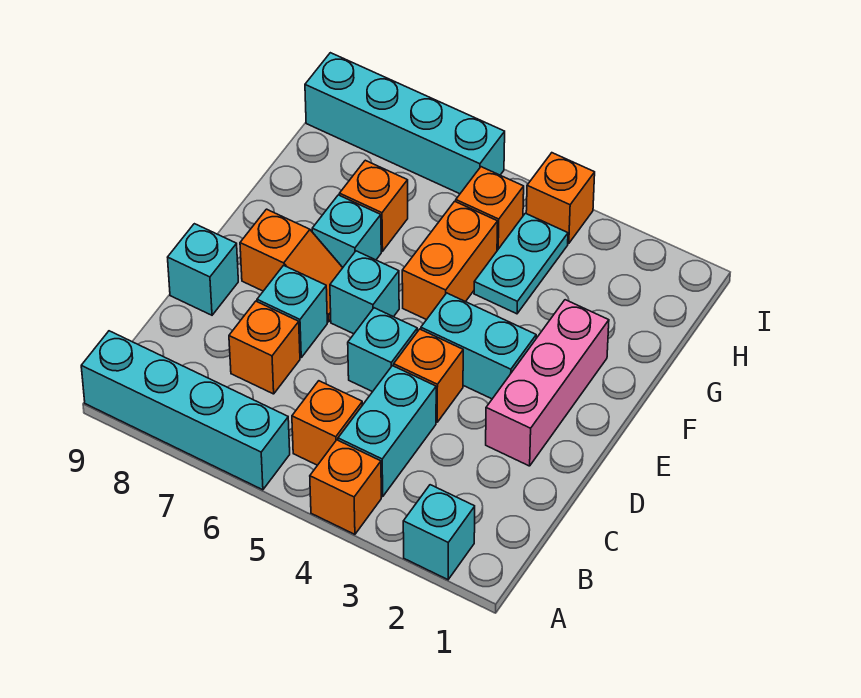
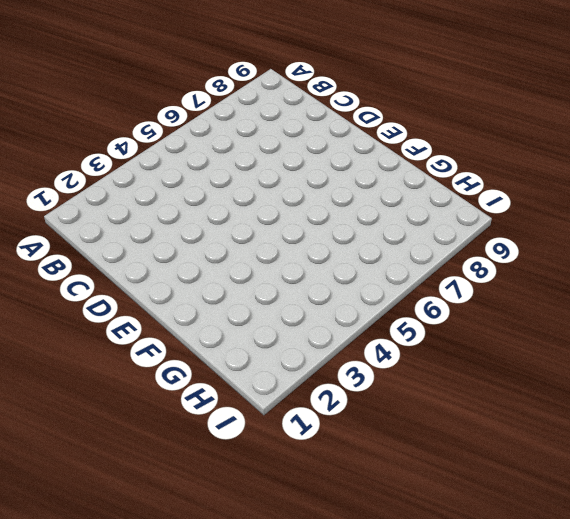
none -> cyan 1x1 brick [403,485,475,580]
none -> orange 1x1 brick [310,440,381,534]
none -> cyan 1x4 brick [81,331,290,490]

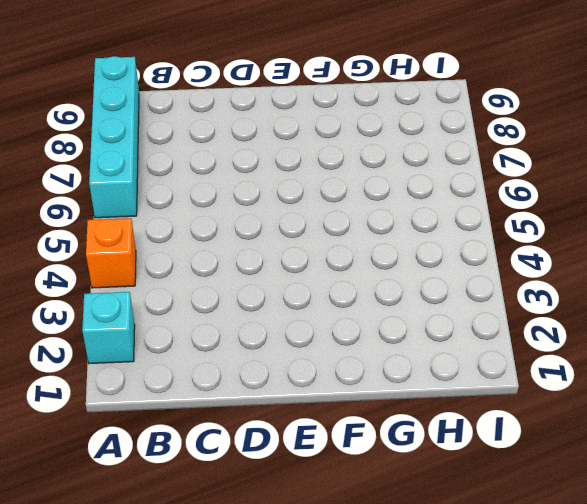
none -> cyan 1x2 brick [338,366,436,497]
none -> orange 1x1 brick [292,381,362,465]
none -> orange 1x1 brick [229,301,300,394]

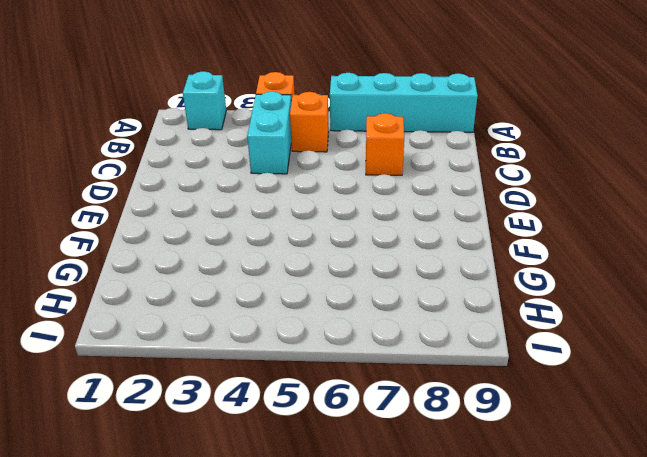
none -> pink 1x3 brick [486,300,609,466]
none -> orange 1x1 brick [394,329,463,422]
none -> cyan 1x1 brick [348,308,417,392]

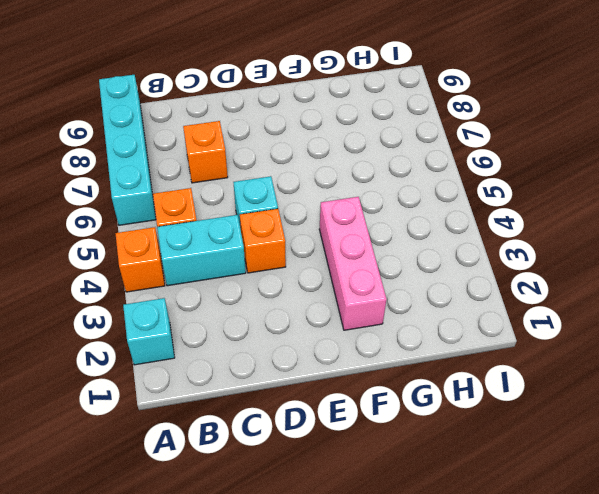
pink 1x3 brick [319,197,387,330] -> pink 1x3 brick turned to [486,300,609,466]
none -> cyan 1x1 brick [257,265,327,358]
none -> cyan 1x1 brick [168,224,238,315]
none -> cyan 1x2 brick [421,293,536,399]

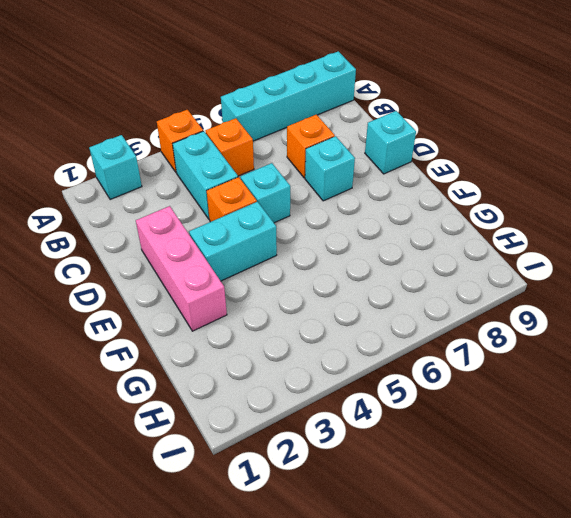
none -> cyan 1x1 brick [330,251,399,334]
none -> orange 1x2 slope [240,209,343,322]
none -> orange 1x2 brick [402,201,498,320]

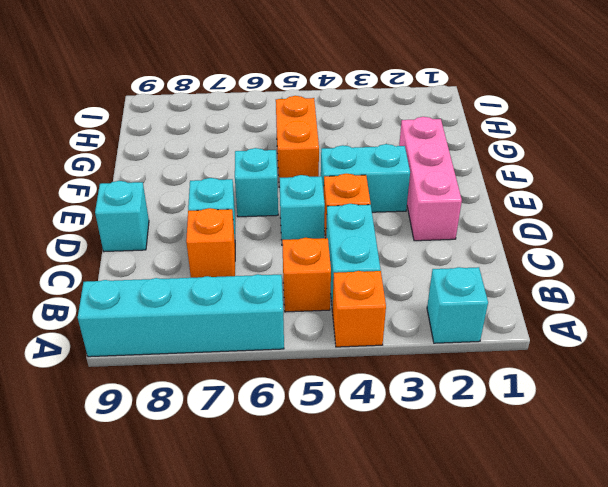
none -> orange 1x2 slope [240,209,343,322]
none -> cyan 1x1 brick [312,195,381,267]
none -> cyan 1x2 plate [474,213,568,314]

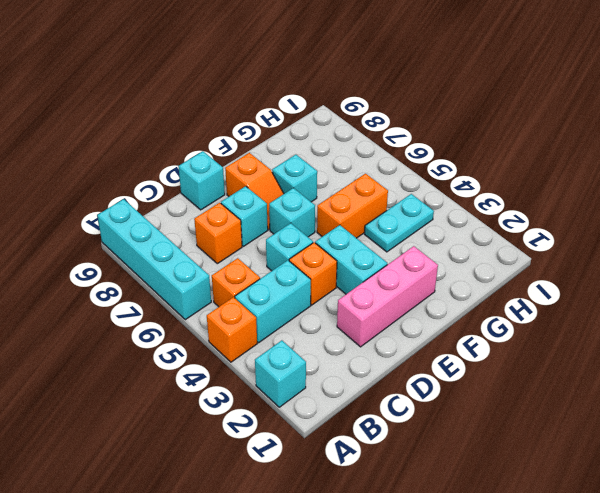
none -> orange 1x1 brick [340,160,408,251]
none -> orange 1x1 brick [456,167,524,250]
none -> orange 1x1 brick [526,153,595,244]

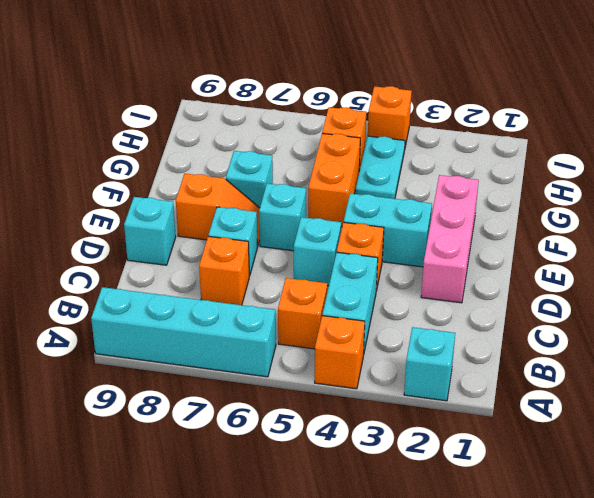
none -> orange 1x1 brick [340,160,408,251]
none -> cyan 1x4 brick [305,53,505,194]

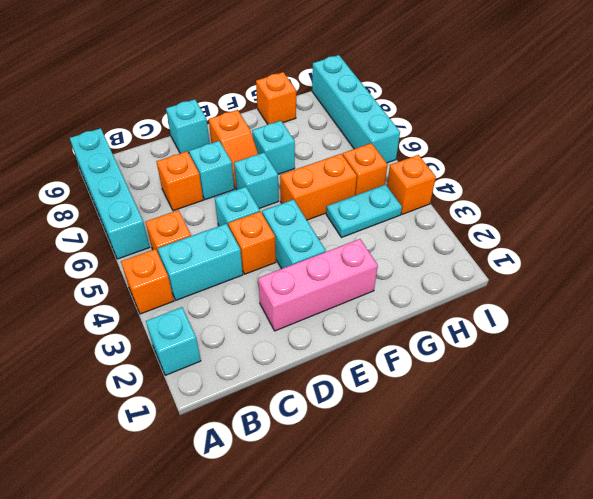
orange 1x1 brick [256,72,296,124] -> orange 1x1 brick moved to [340,160,408,251]

